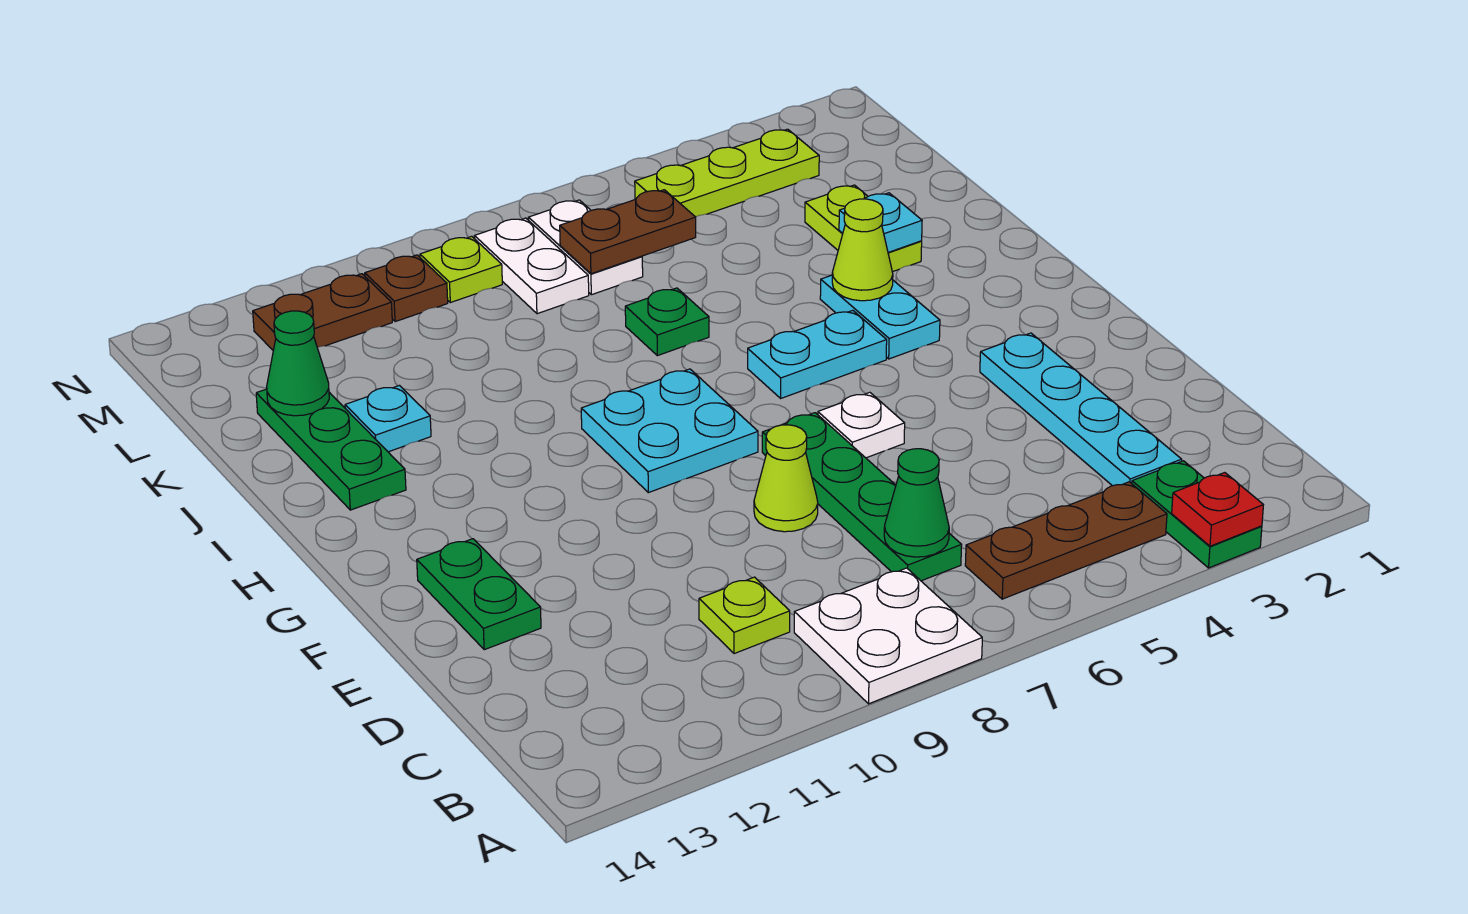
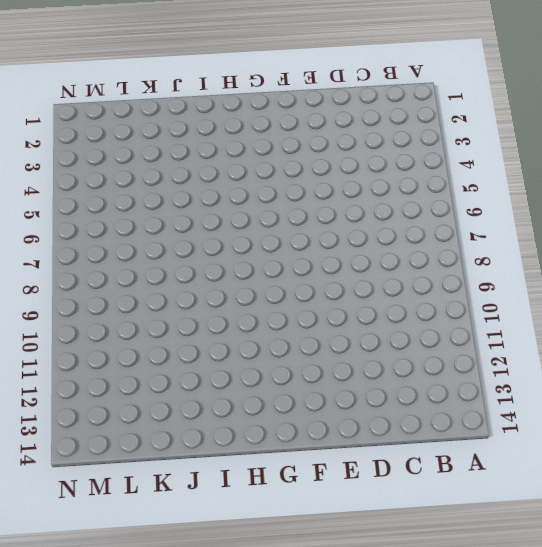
none -> green 1x2 plate [1132,461,1262,568]
none -> white 2x2 plate [794,568,982,704]
none -> brown 1x3 plate [965,482,1167,599]

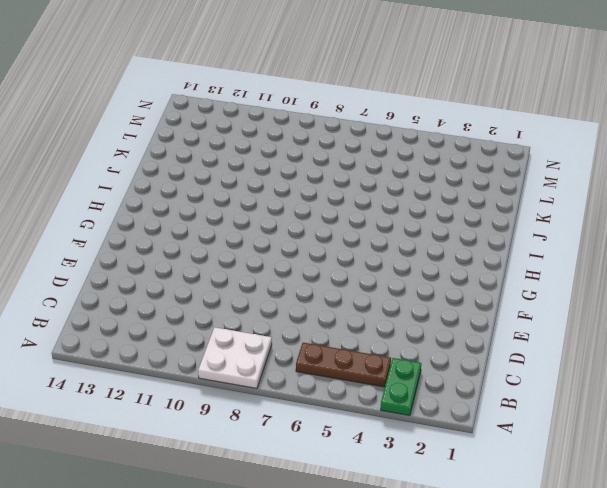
none -> cyan 1x4 plate [980,333,1182,486]
none -> green 1x4 plate [762,413,962,581]
none -> lime 1x1 plate [699,577,790,654]

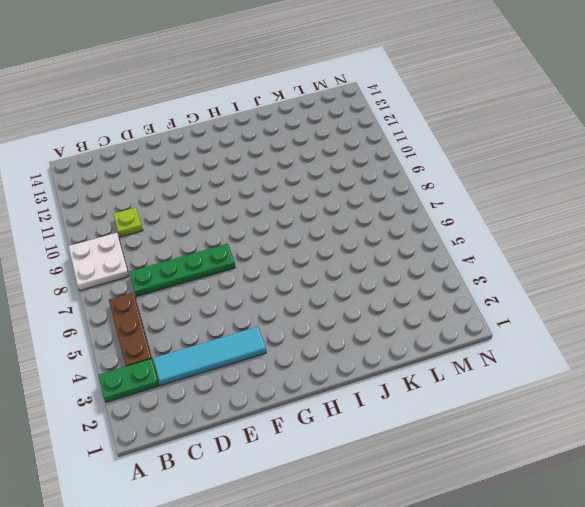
cyan 1x4 tile [153,327,266,385] -> cyan 1x4 plate [980,333,1182,486]
none -> lime 1x1 cone [754,425,818,532]
none -> green 1x2 plate [417,539,541,650]
none -> white 1x1 plate [818,392,905,458]

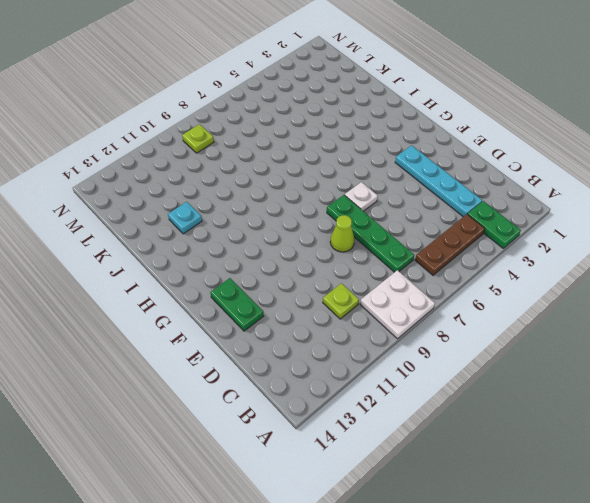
none -> cyan 2x2 plate [581,369,758,493]
none -> cyan 1x2 plate [820,275,940,359]
none -> cyan 1x2 plate [748,310,887,398]

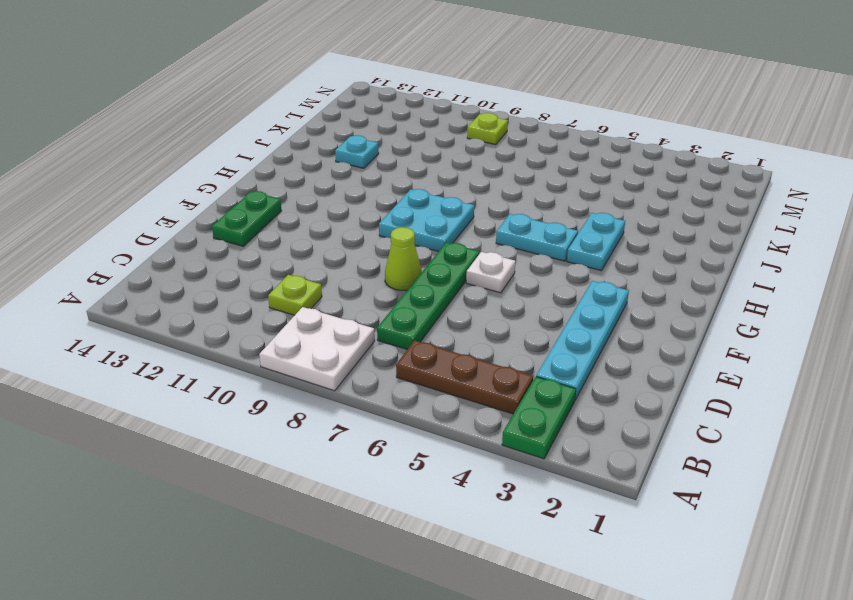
none -> green 1x3 plate [256,389,406,510]
none -> lime 1x2 plate [805,185,922,272]
none -> green 1x1 plate [625,288,709,356]

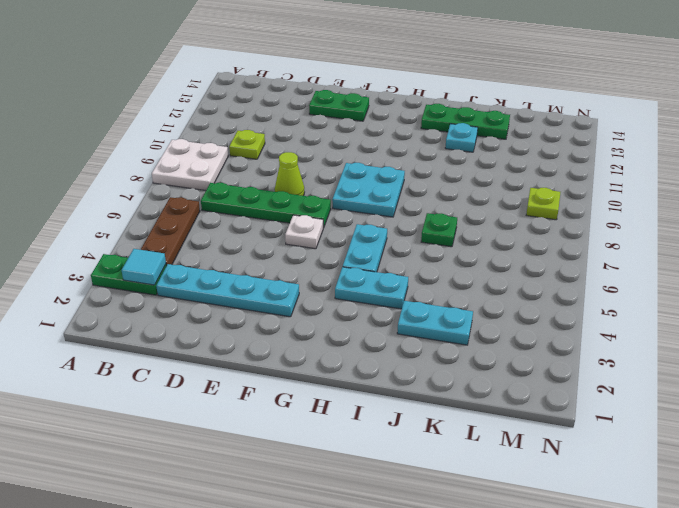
cyan 1x1 tile [122,249,166,285] -> none
cyan 1x2 plate [397,301,473,345] -> lime 1x2 plate [805,185,922,272]
none -> white 1x2 plate [528,200,643,295]
none -> white 1x2 plate [475,218,589,314]
none -> lime 1x3 plate [635,129,819,217]

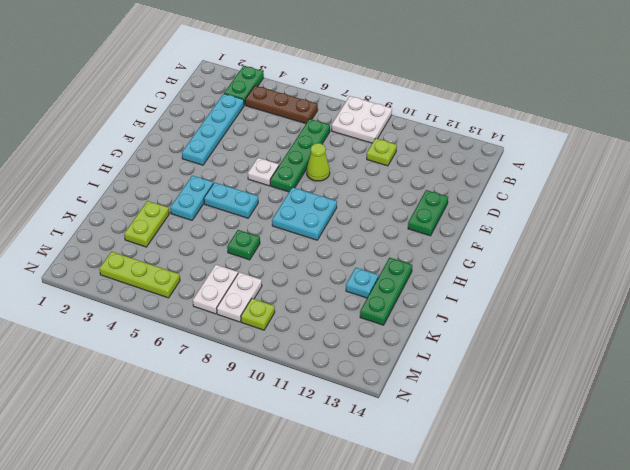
none -> brown 1x1 plate [365,255,448,322]
none -> brown 1x2 plate [253,274,392,350]
none -> red 1x1 plate [1172,473,1263,546]

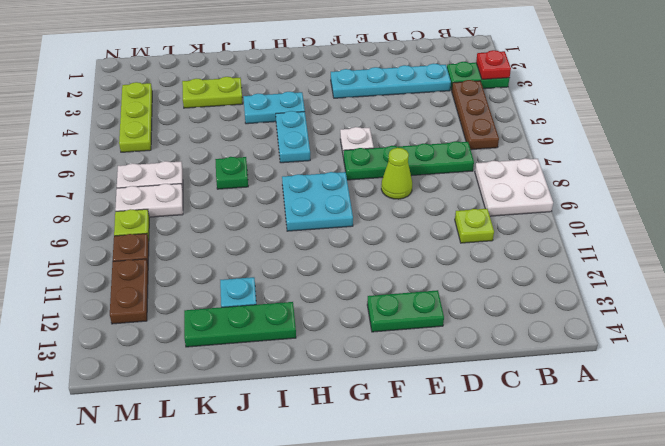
none -> green 1x1 cone [884,449,949,557]
none -> lime 1x1 cone [832,199,893,301]
none -> cyan 1x1 plate [839,193,922,252]

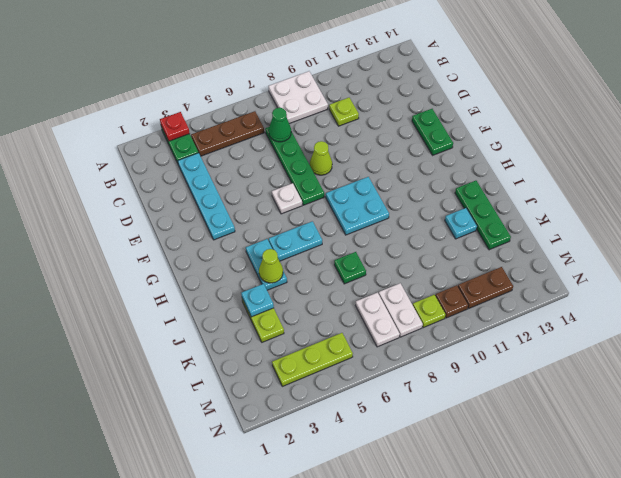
none -> green 1x1 cone [267,311,329,416]
none -> brown 1x2 plate [560,190,696,274]

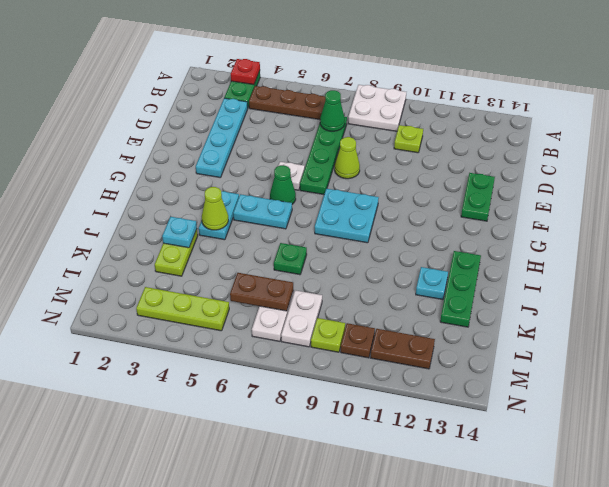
green 1x1 cone [270,165,296,204] -> green 1x1 cone moved to [267,311,329,416]

